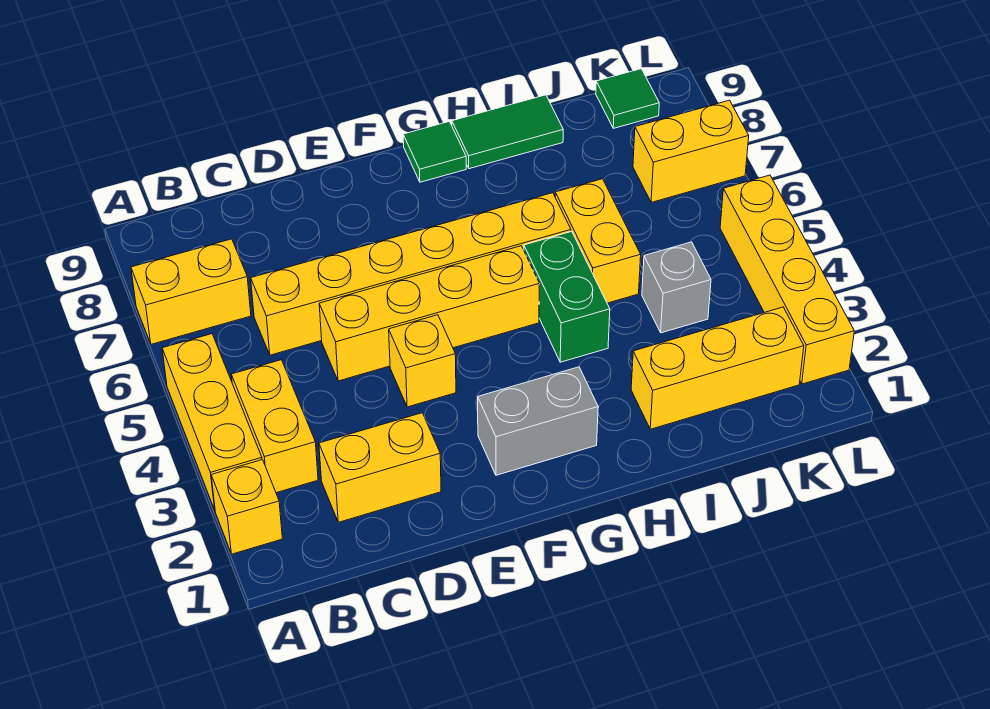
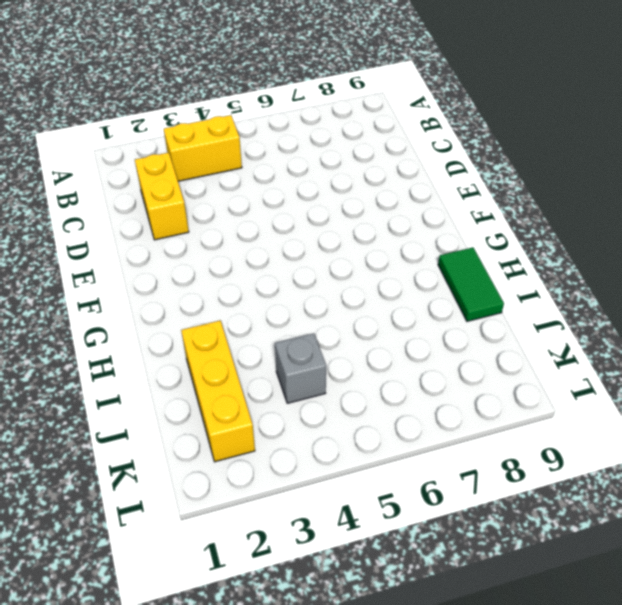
none -> yellow 1x1 brick [211,460,282,554]
none -> yellow 1x3 brick [162,334,262,510]
none -> yellow 1x2 brick [131,239,251,344]

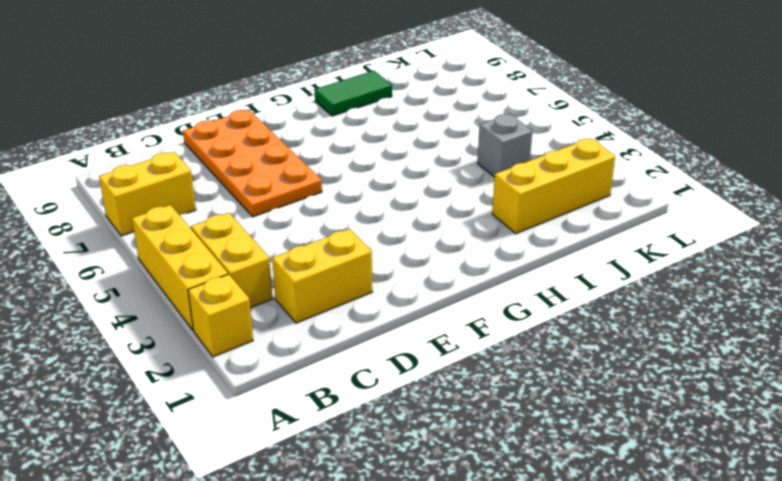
orange 2x4 plate [183,110,322,217] -> yellow 1x6 brick [251,193,571,355]
none -> yellow 1x4 brick [319,246,539,381]
none -> yellow 1x1 brick [389,315,456,407]
none -> grey 1x2 brick [478,367,598,475]

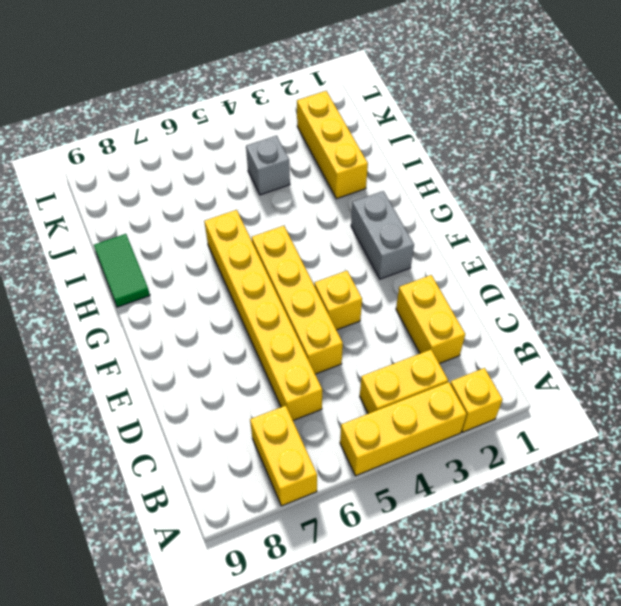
none -> green 1x1 tile [403,121,466,182]
none -> green 1x2 brick [524,231,610,362]
none -> yellow 1x2 brick [555,179,641,303]

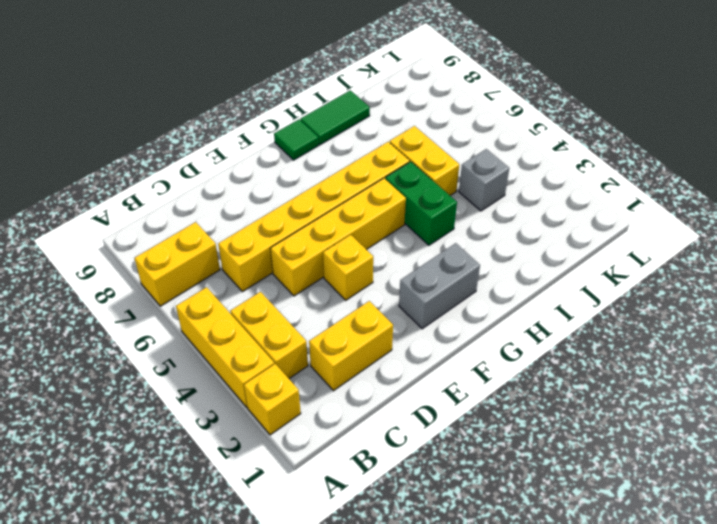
none -> yellow 1x3 brick [631,307,804,429]
none -> yellow 1x2 brick [633,100,749,203]
none -> green 1x1 tile [596,69,659,128]

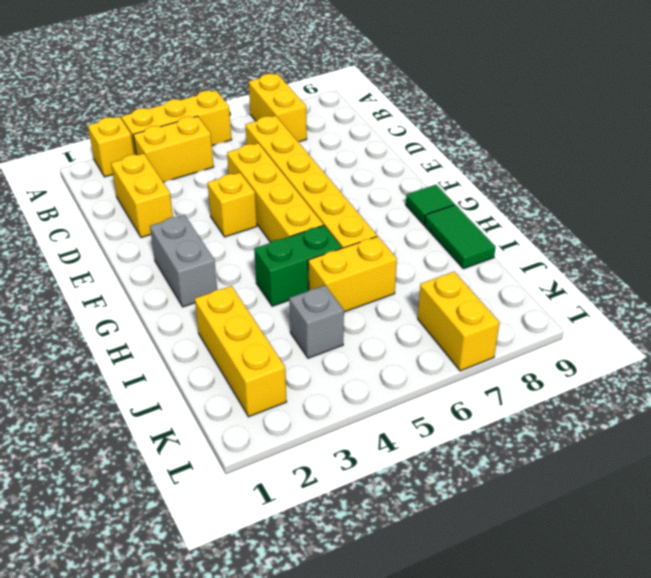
none -> green 1x1 tile [596,69,659,128]
none -> yellow 1x4 brick [720,175,854,384]

